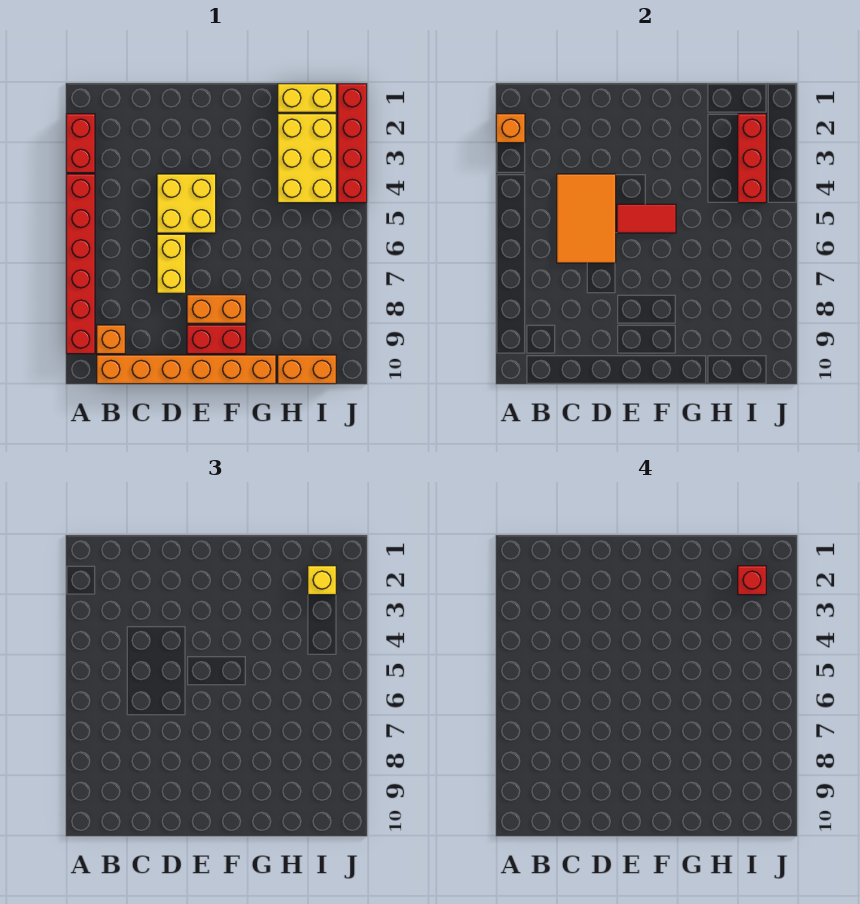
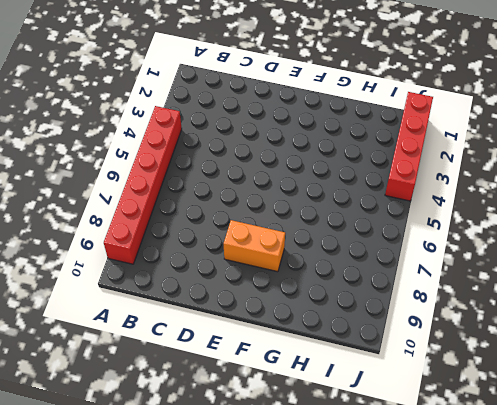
none -> red 1x2 brick [66,114,95,173]
none -> orange 1x1 brick [97,325,125,354]
none -> orange 1x6 brick [97,355,276,384]

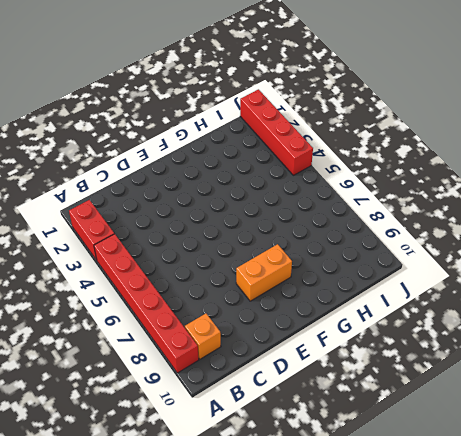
none -> orange 1x6 brick [97,355,276,384]
none -> yellow 2x2 brick [157,174,216,233]
none -> yellow 1x2 brick [157,234,186,293]

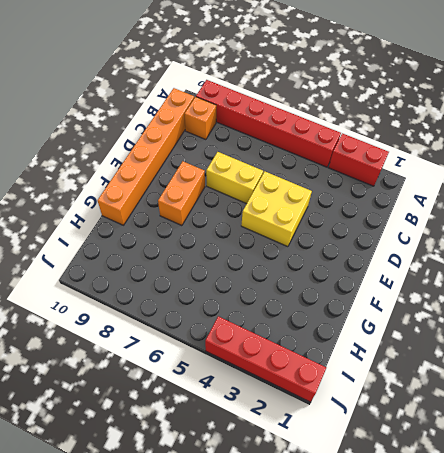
none -> red 1x2 brick [187,325,246,354]
none -> yellow 1x2 brick [278,84,336,112]
none -> yellow 2x3 brick [278,114,336,203]

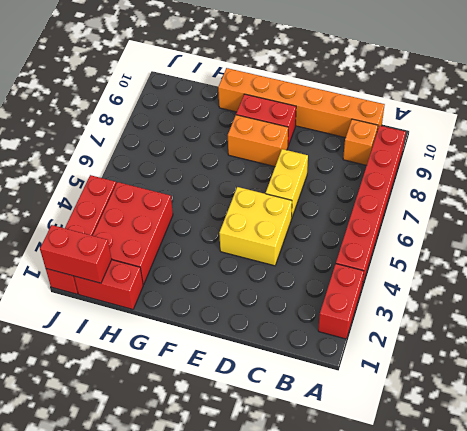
red 1x2 brick [74,260,143,309] -> yellow 1x2 brick [278,84,336,112]
red 2x3 brick [93,182,173,285] -> yellow 2x3 brick [278,114,336,203]
red 1x2 brick [40,225,112,283] -> none
none -> orange 1x2 brick [278,355,336,384]
none -> orange 1x1 brick [496,114,525,143]
none -> orange 2x3 tile [557,174,616,263]

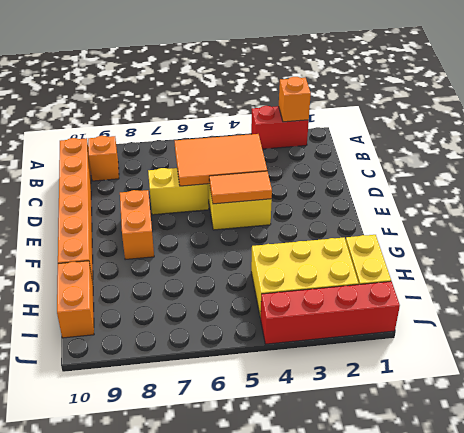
orange 1x2 tile [209,171,272,204] -> red 1x2 tile [617,204,676,233]
none -> red 1x6 brick [66,174,95,354]
none -> red 1x2 brick [187,325,246,354]
none -> red 1x3 brick [738,114,766,203]

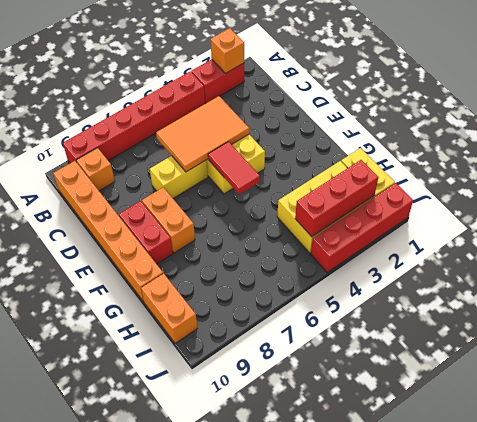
none -> yellow 1x1 brick [308,566,336,595]
none -> red 1x1 brick [738,566,766,595]

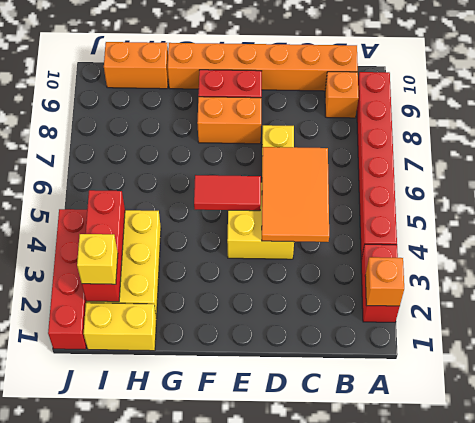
none -> red 1x1 brick [738,566,766,595]

